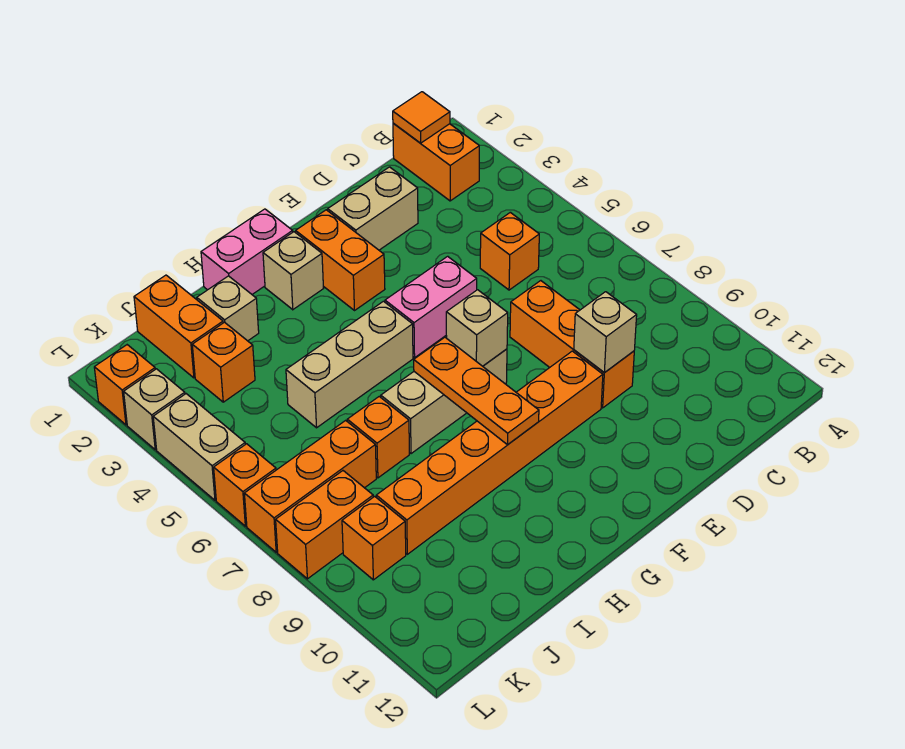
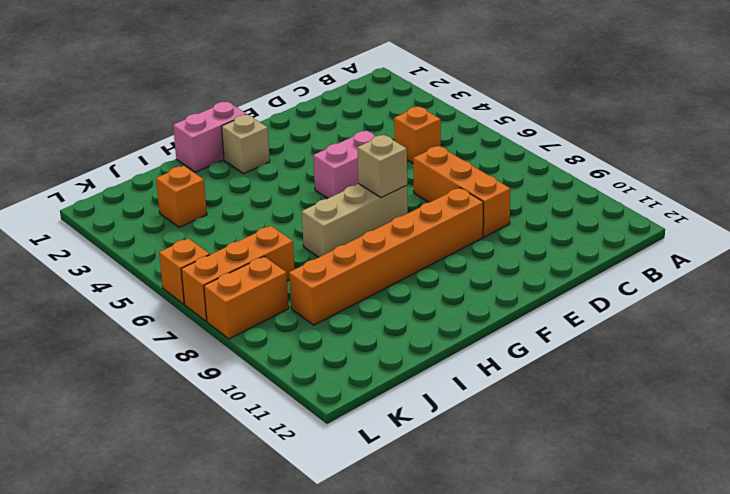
none -> orange 1x2 brick [393,123,479,201]
none -> tan 1x2 brick [328,167,418,250]
none -> orange 1x2 brick [296,210,385,310]

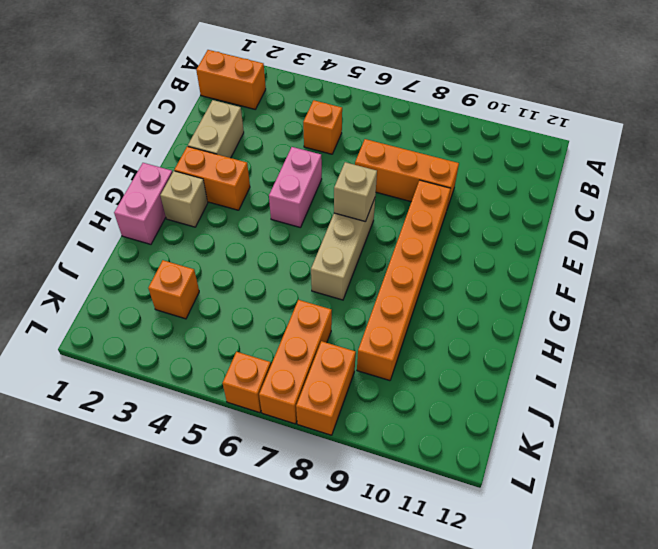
none -> tan 1x3 brick [286,301,413,428]
none -> tan 1x1 brick [197,276,259,341]
none -> orange 1x1 brick [347,397,409,478]

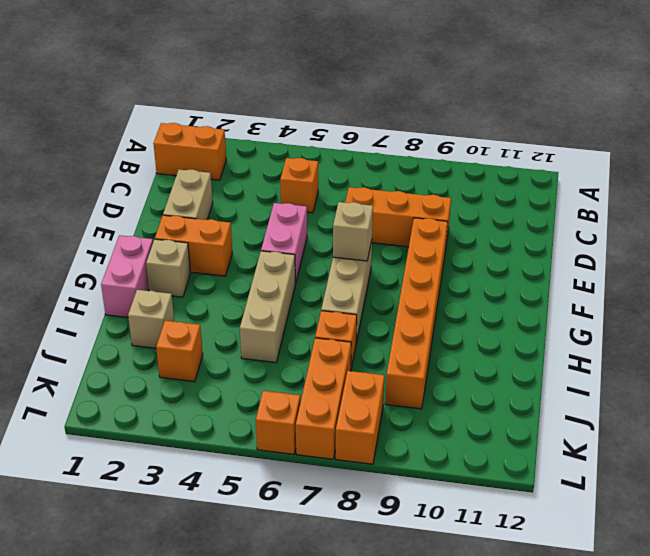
none -> orange 1x2 brick [134,275,223,378]
none -> orange 1x1 brick [342,496,406,580]
none -> orange 1x1 brick [94,345,155,425]

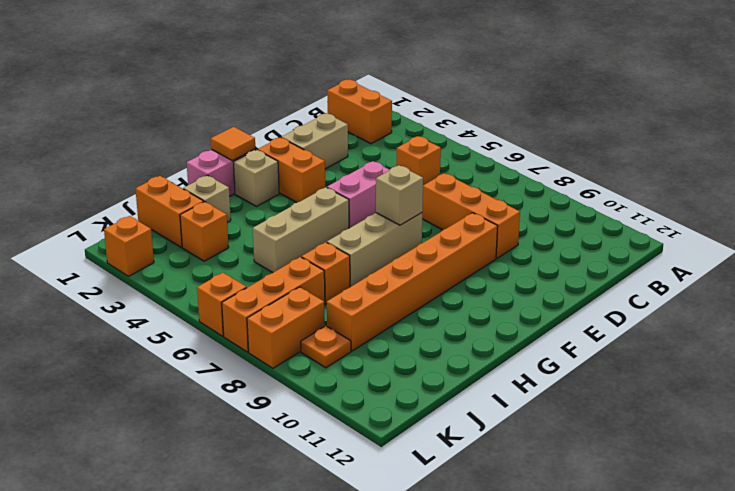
orange 1x1 tile [211,127,255,161] -> orange 1x1 tile moved to [393,92,450,143]
orange 1x1 plate [301,326,351,368] -> orange 1x1 brick [342,496,406,580]
none -> tan 1x1 brick [124,369,185,450]
none -> tan 1x2 brick [153,394,245,500]
none -> tan 1x1 brick [574,292,637,373]

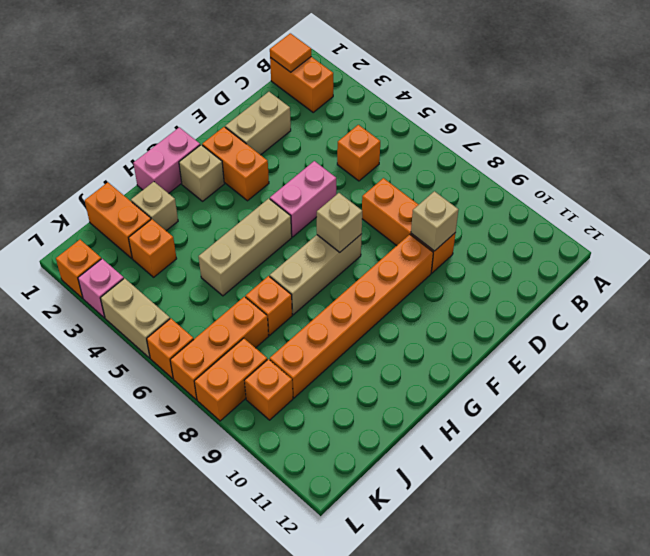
pink 1x1 brick [78,259,124,318] -> tan 1x1 brick [124,369,185,450]
none -> orange 1x3 plate [414,337,539,445]

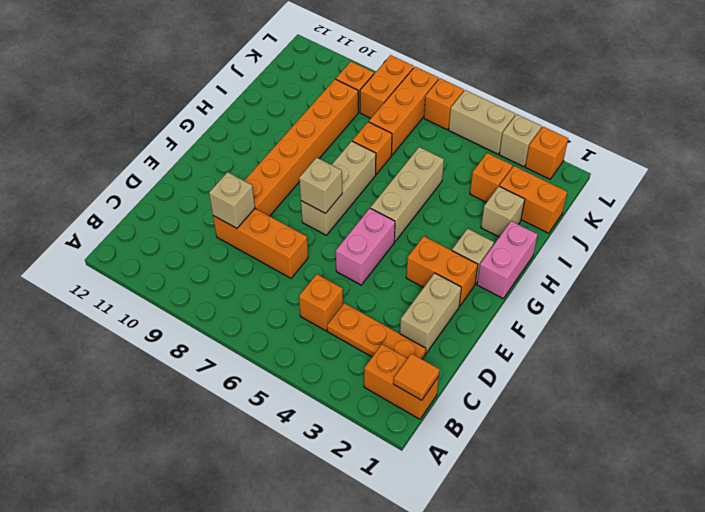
orange 1x3 plate [327,303,426,359] -> orange 1x3 plate moved to [414,337,539,445]

